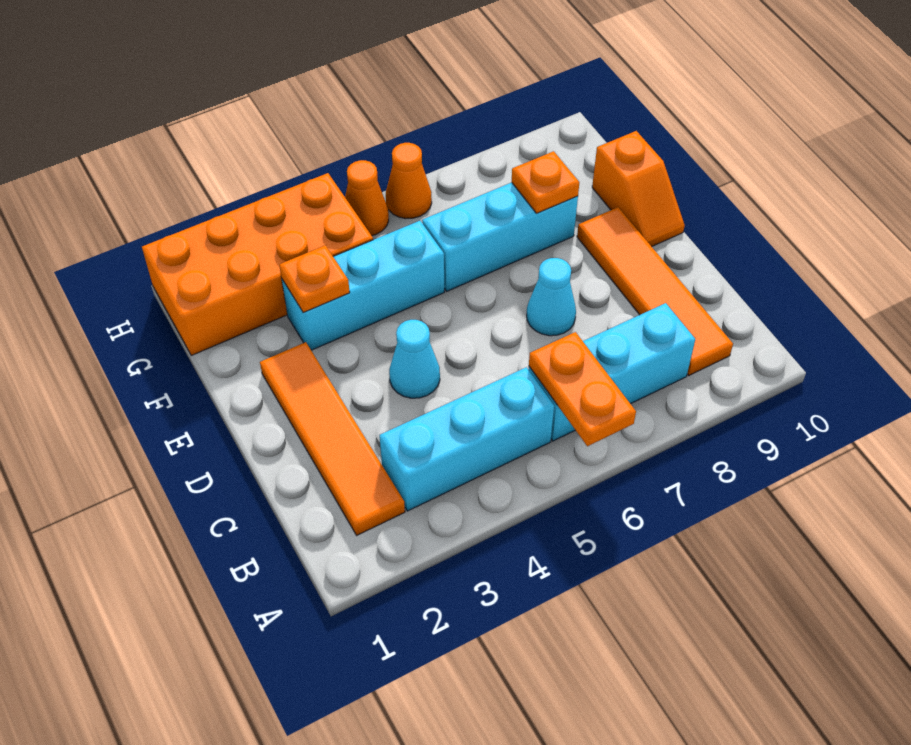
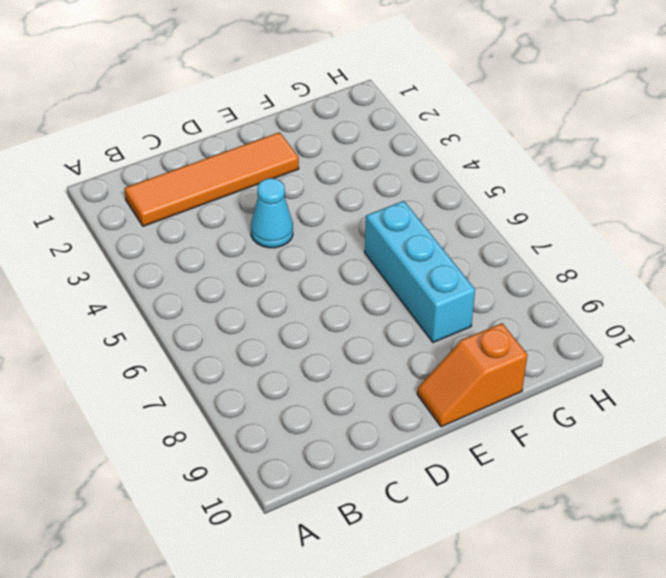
none -> cyan 1x3 brick [380,367,554,511]
none -> cyan 1x3 brick [528,303,695,441]
none -> orange 1x4 tile [577,207,733,375]

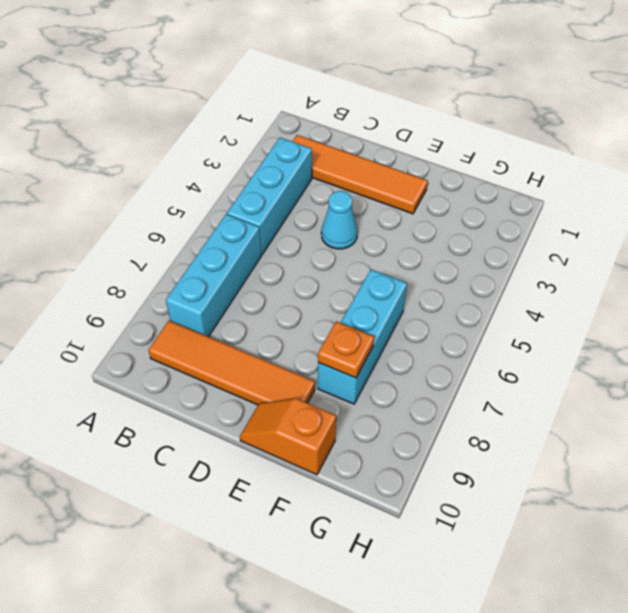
none -> cyan 1x1 cone [527,258,576,336]
none -> cyan 1x3 brick [282,221,444,350]
none -> orange 2x4 brick [142,173,373,355]

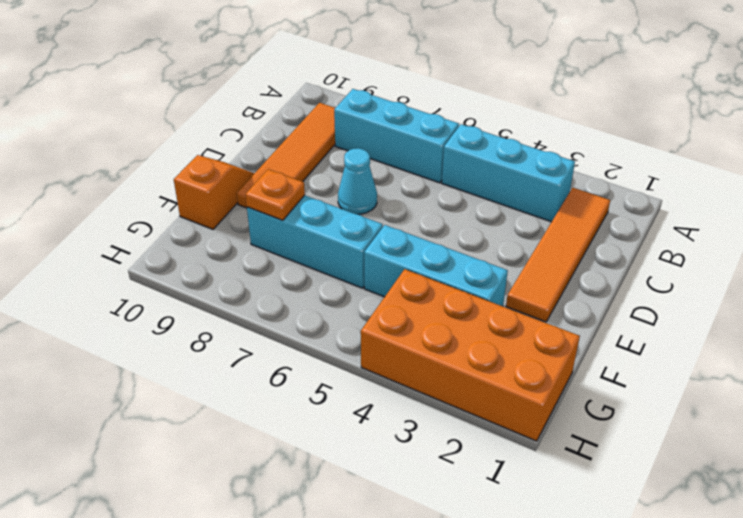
none -> cyan 1x1 cone [389,320,440,398]
none -> orange 1x1 cone [345,160,389,236]
none -> orange 1x1 cone [386,143,432,218]

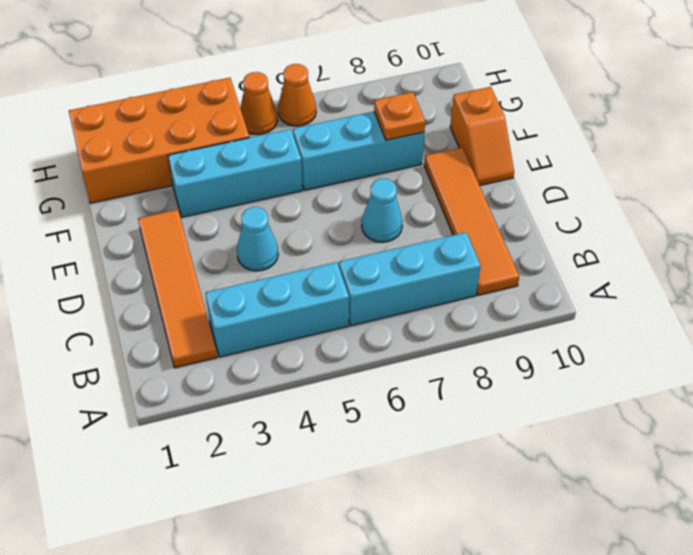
none -> orange 1x2 plate [529,332,636,446]
none -> orange 1x1 plate [279,245,350,313]

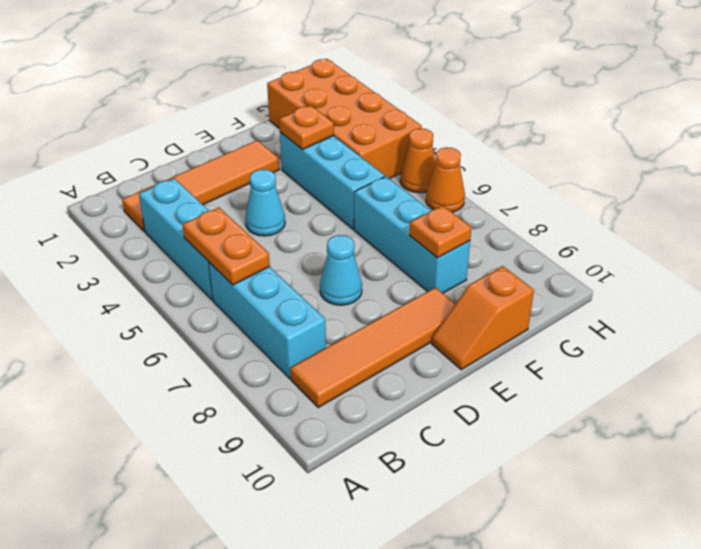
orange 1x2 plate [182,208,270,285] -> orange 1x2 plate turned to [529,332,636,446]

